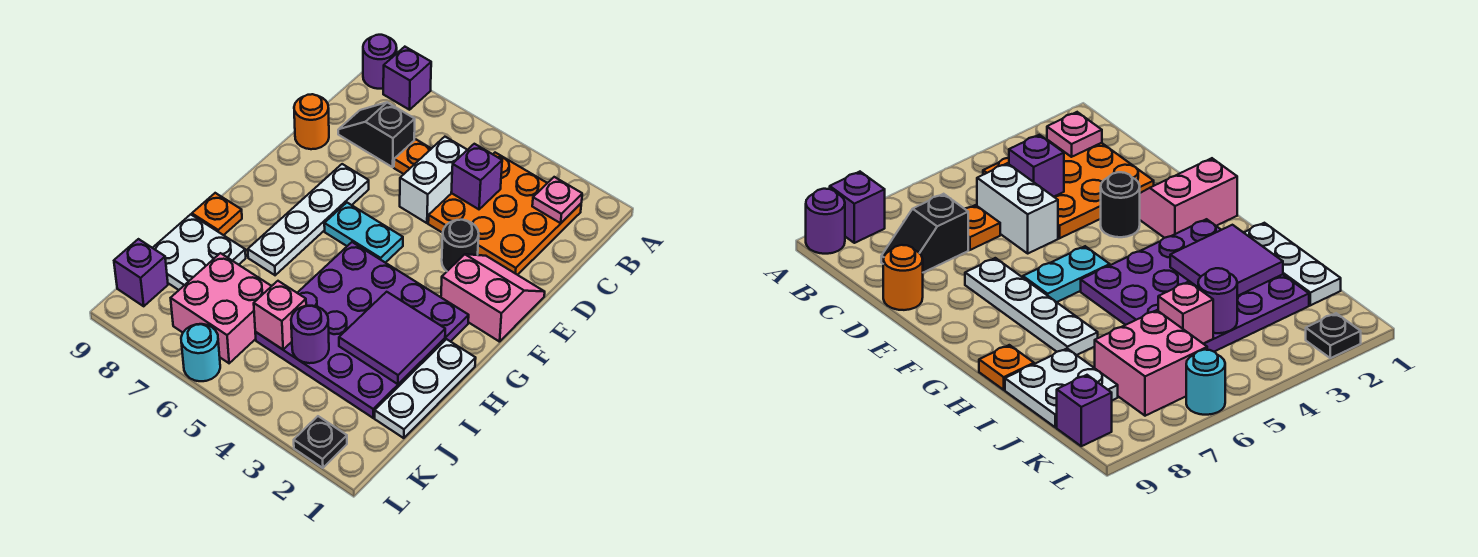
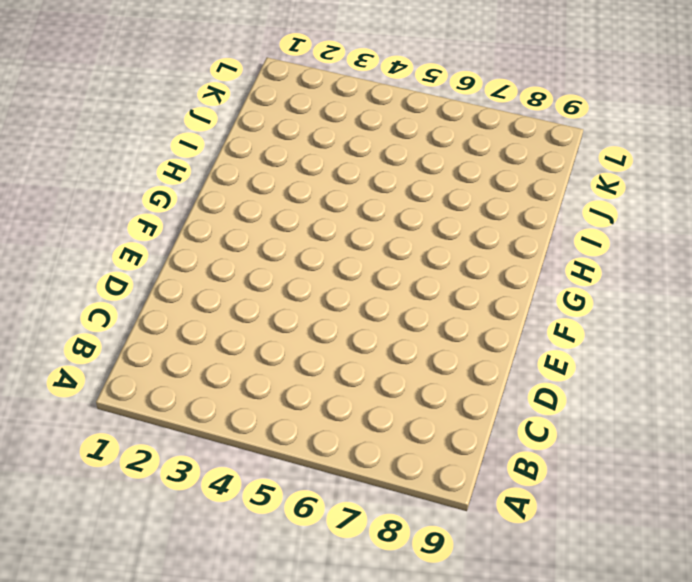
none -> purple 1x1 brick [383,47,431,110]
none -> purple 1x1 round brick [363,35,397,89]
none -> orange 3x3 plate [428,153,581,275]

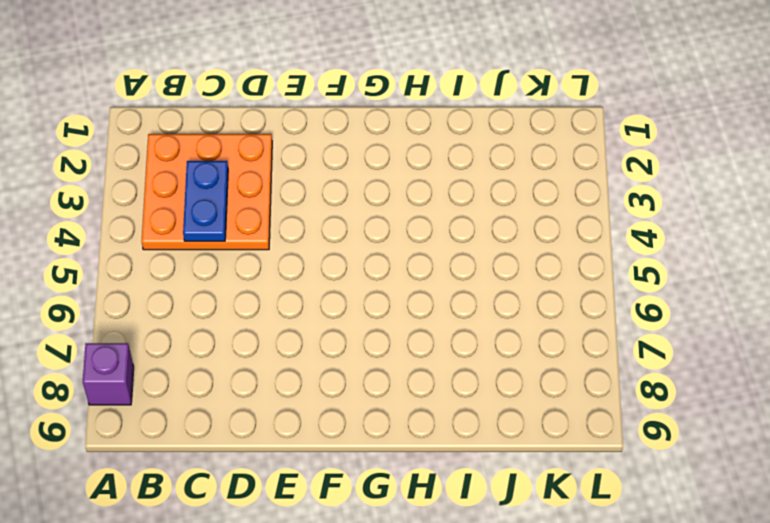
blue 1x2 plate [183,161,228,241] -> purple 1x1 brick [451,144,502,209]
none -> purple 1x1 round brick [363,35,397,89]
none -> white 1x2 brick [400,137,467,223]
none -> orange 1x1 plate [394,139,431,174]

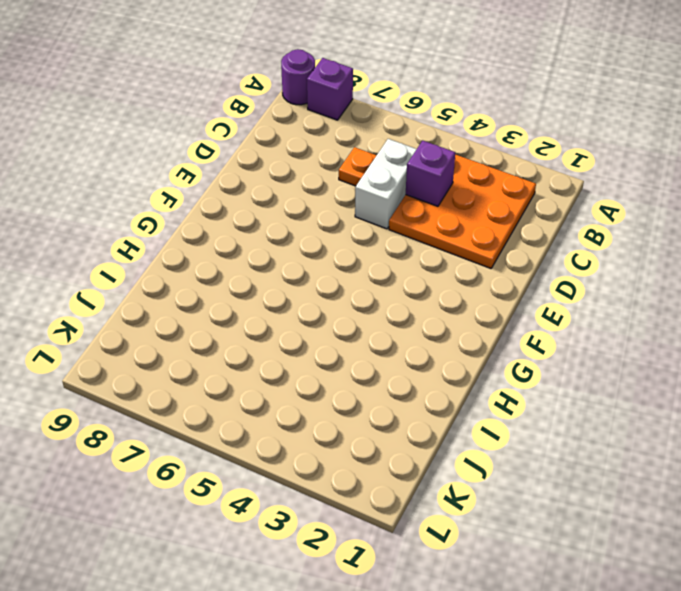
none -> black 1x2 slope [338,102,415,167]
none -> orange 1x1 round brick [294,94,329,149]
none -> pink 2x2 slope [441,254,545,342]

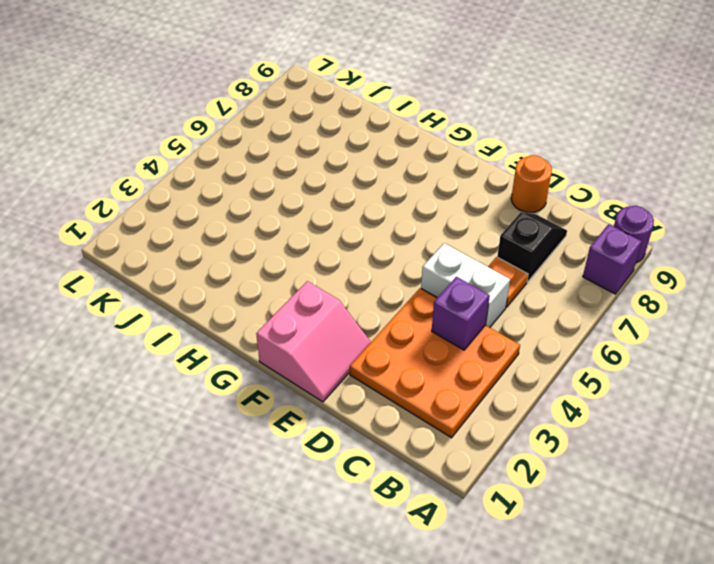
none -> black 1x1 round brick [442,220,479,271]
none -> white 1x4 plate [248,164,369,275]
none -> cyan 1x2 plate [324,203,403,263]

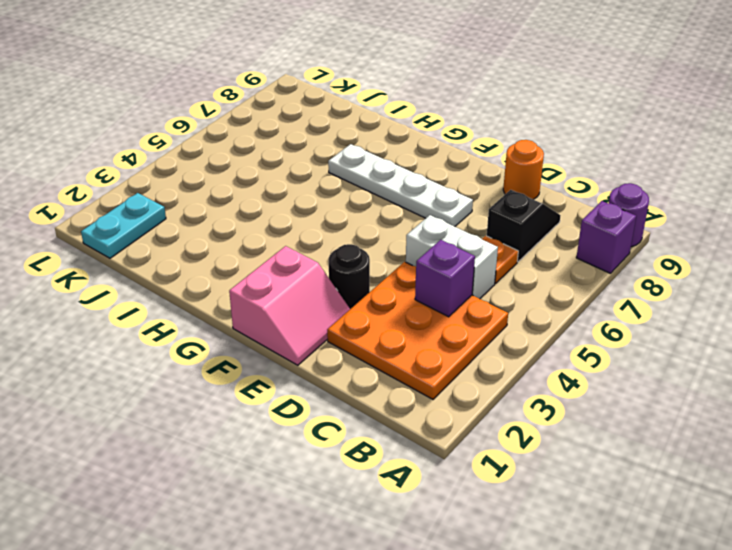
cyan 1x2 plate [81,193,166,258] -> cyan 1x2 plate moved to [324,203,403,263]
none -> purple 4x4 plate [255,242,469,418]
none -> white 1x3 plate [375,339,476,438]
none -> orange 1x1 plate [192,193,242,235]

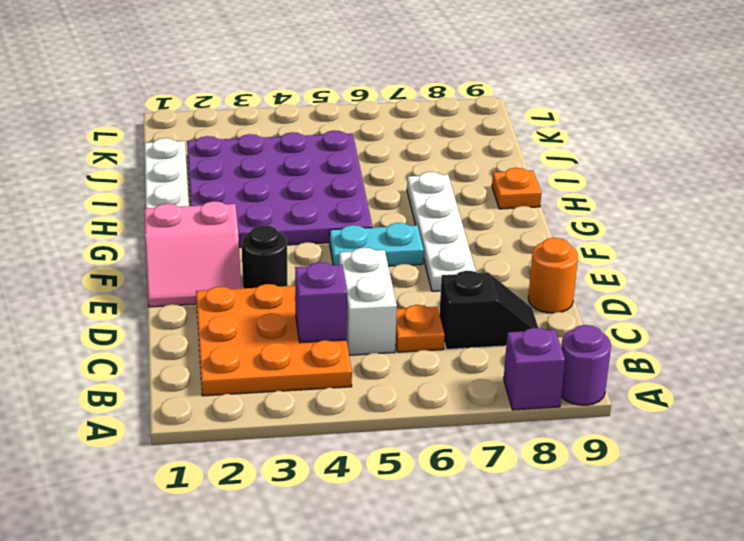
none -> white 2x2 plate [153,214,246,290]
none -> pink 2x2 brick [171,253,271,363]
none -> purple 1x1 brick [114,239,168,306]

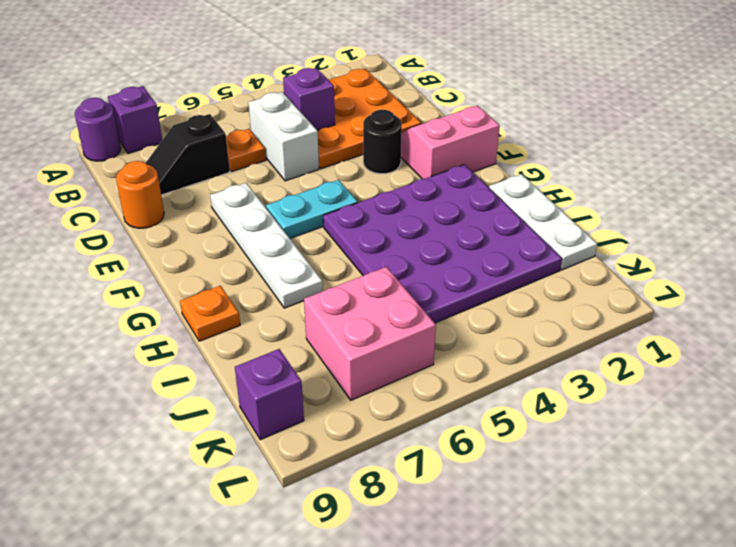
none -> white 2x2 plate [153,214,246,290]
none -> black 1x1 plate [294,416,347,468]
none -> cyan 1x1 round brick [181,324,220,381]

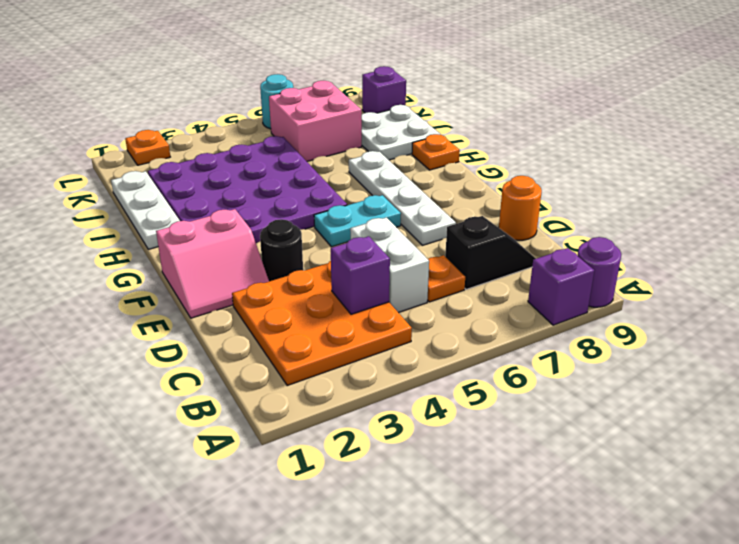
orange 1x1 plate [125,130,170,165] -> black 1x1 plate [294,416,347,468]
none -> pink 1x1 plate [532,177,582,223]
none -> purple 2x2 tile [339,292,445,384]
none -> purple 1x1 round brick [291,306,329,363]

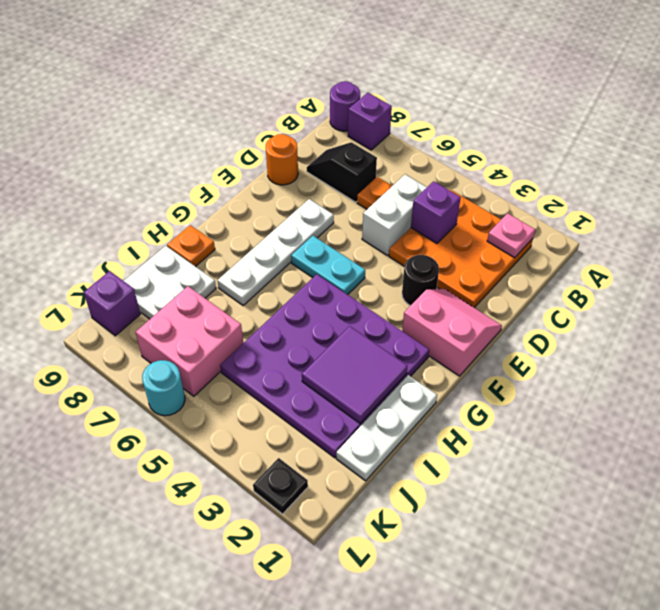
none -> purple 1x1 round brick [291,306,329,363]
none -> pink 1x1 brick [254,281,306,349]

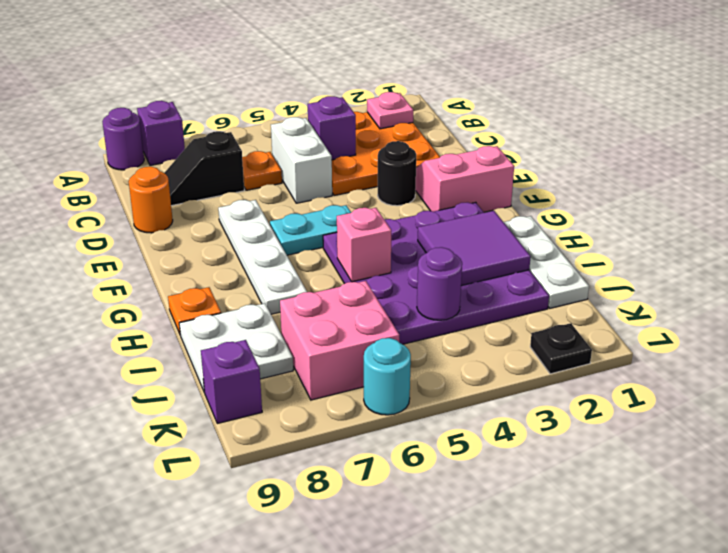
pink 1x1 brick [337,208,391,282] -> pink 1x1 brick moved to [254,281,306,349]

